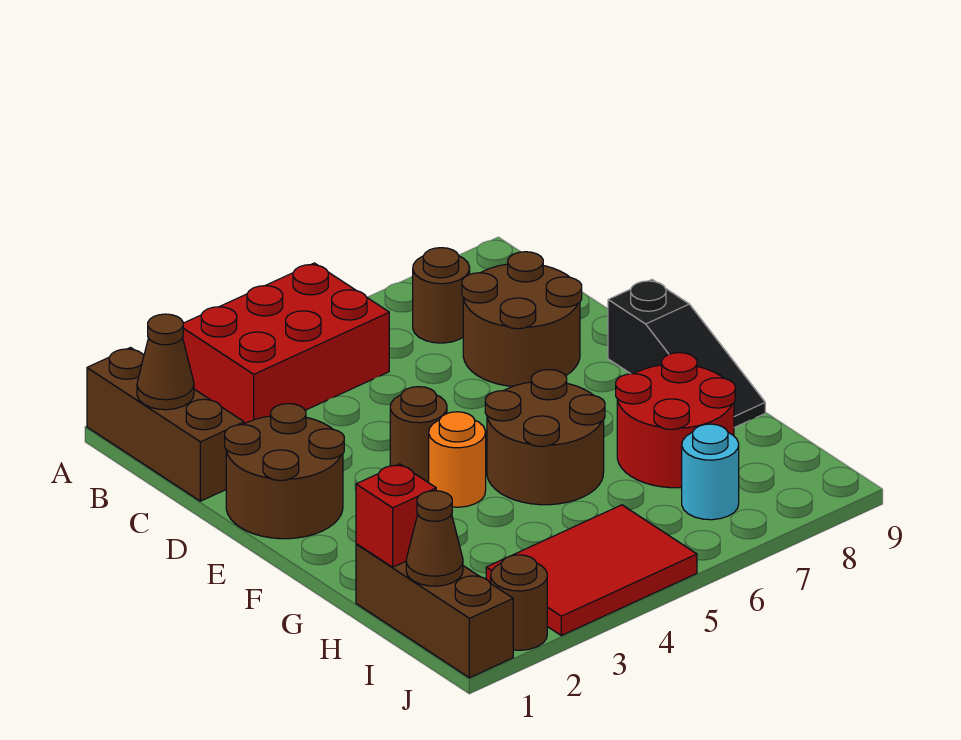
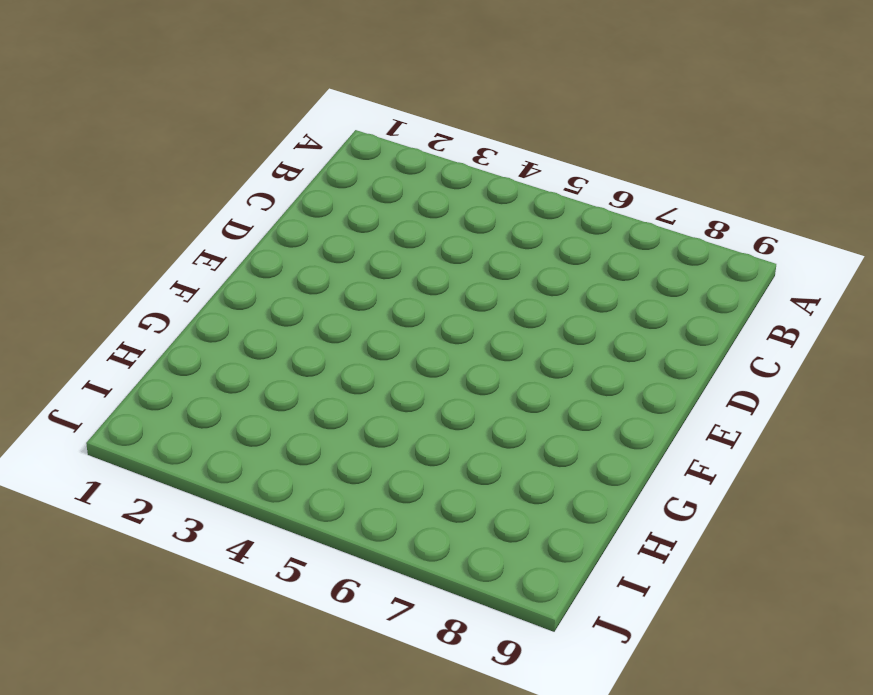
none -> brown 1x3 brick [87,348,244,501]
none -> red 2x3 brick [183,263,389,424]
none -> brown 1x1 round brick [413,248,470,343]

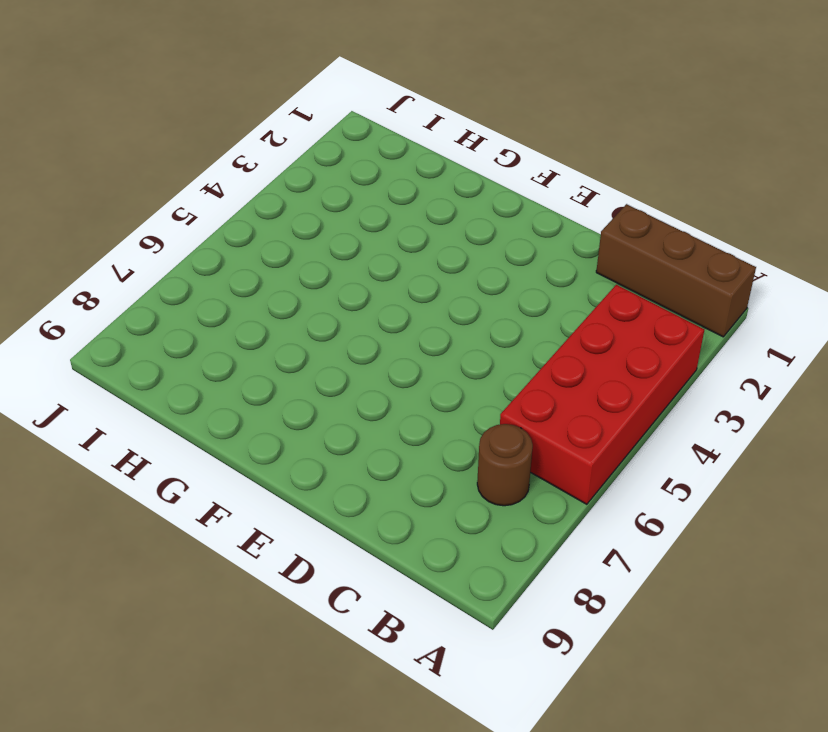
red 2x4 brick [500,285,704,504] -> red 2x3 brick [183,263,389,424]
none -> brown 2x2 round brick [462,252,582,386]
none -> brown 2x2 round brick [225,404,344,539]
none -> brown 1x1 round brick [390,387,447,481]

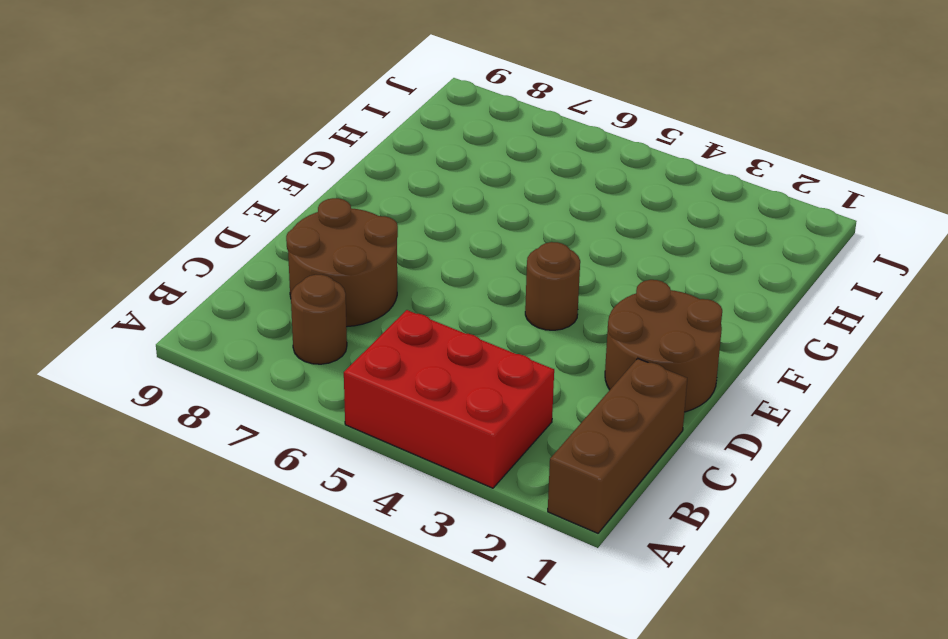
none -> black 1x3 slope [608,280,765,428]
none -> orange 1x1 round brick [429,412,486,507]
none -> brown 2x2 round brick [485,370,605,505]

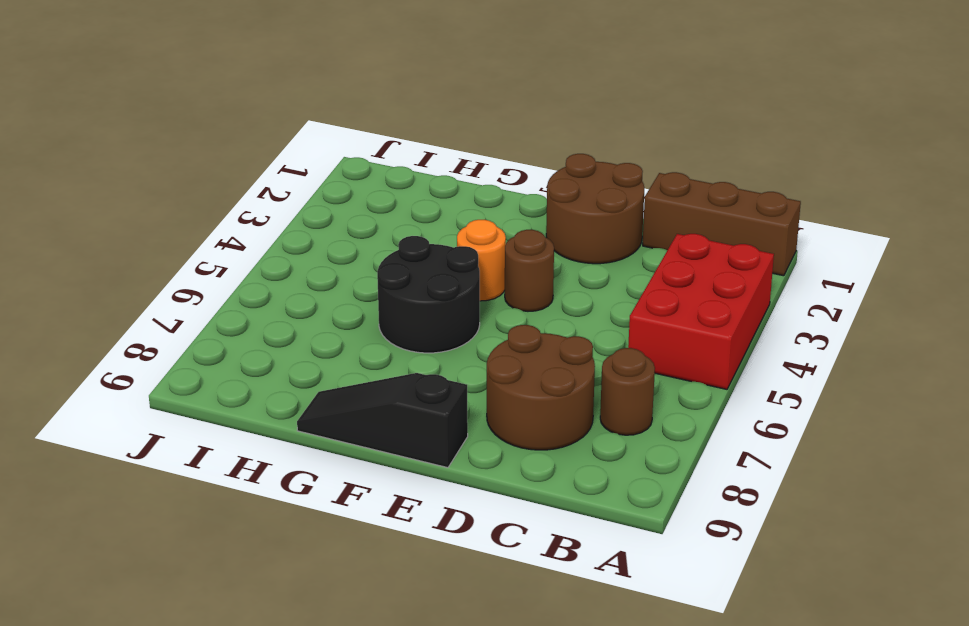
black 2x2 round brick [377,236,480,353] -> brown 2x2 round brick [485,370,605,505]
none -> red 2x2 round brick [616,353,735,488]
none -> brown 1x3 brick [356,544,513,678]
none -> red 2x3 tile [486,505,697,636]

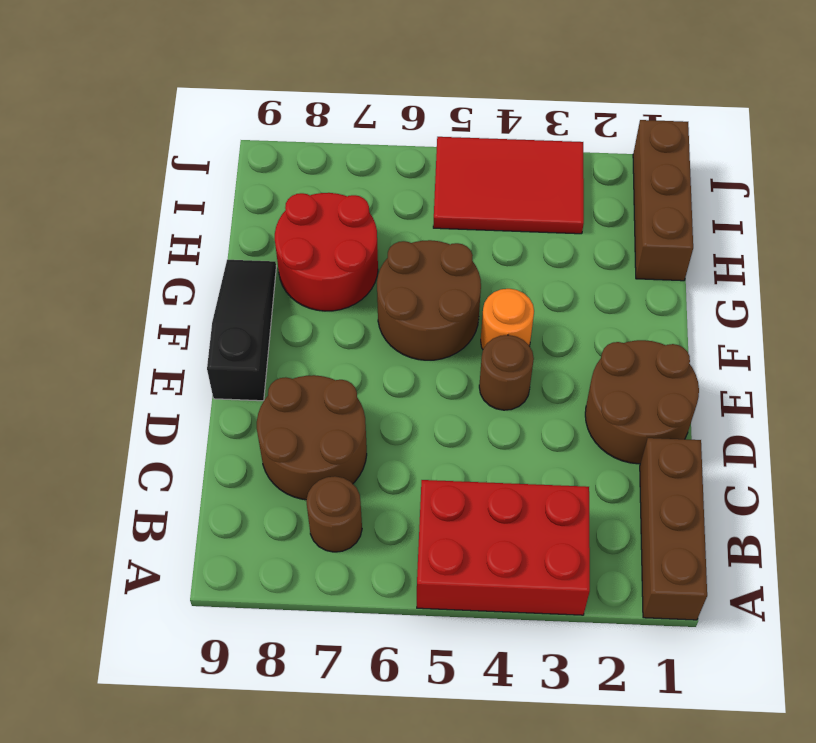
none -> cyan 1x1 round brick [682,424,739,520]
none -> brown 1x1 round brick [491,555,547,650]
none -> brown 1x1 cone [137,314,194,410]

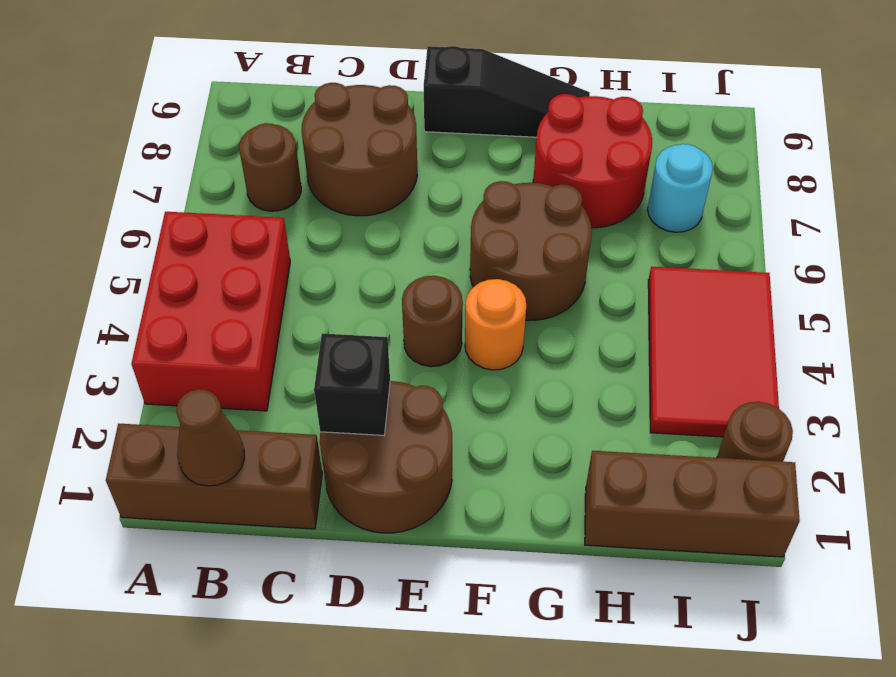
black 1x1 brick [314,333,390,435] -> none
none -> red 1x1 brick [356,464,436,567]
none -> brown 1x1 cone [406,491,463,586]

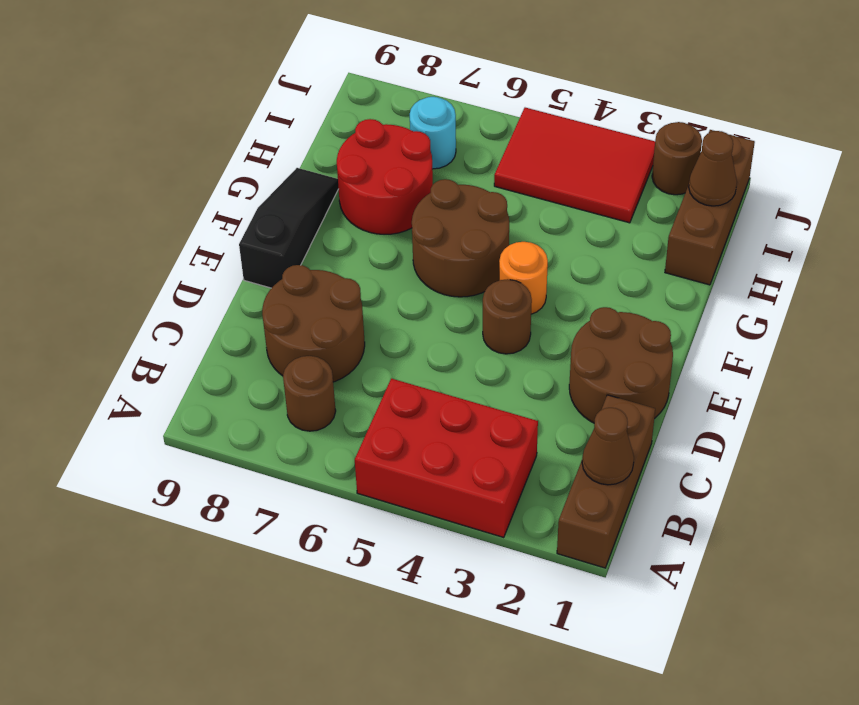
none -> red 1x1 brick [356,464,436,567]

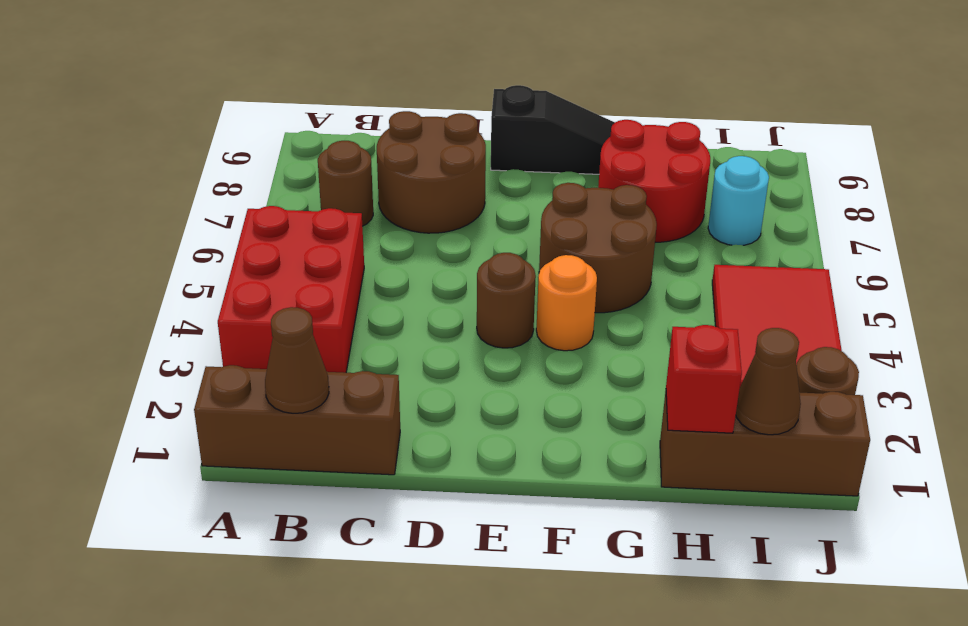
none -> brown 2x2 round brick [225,404,344,539]

